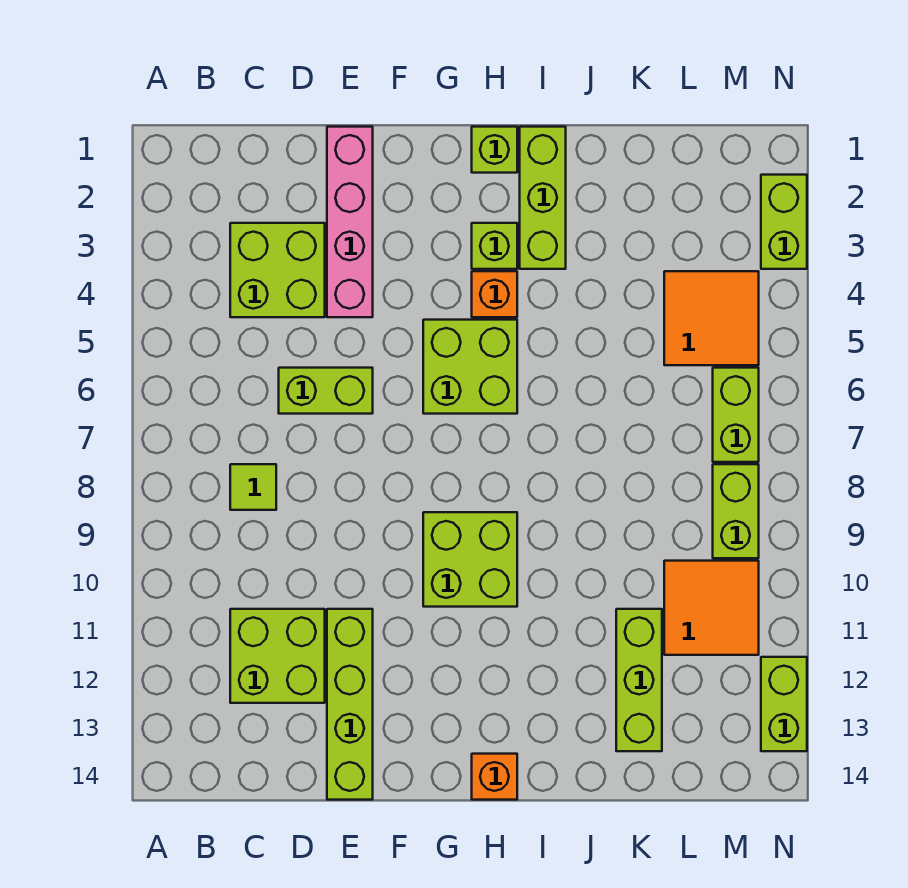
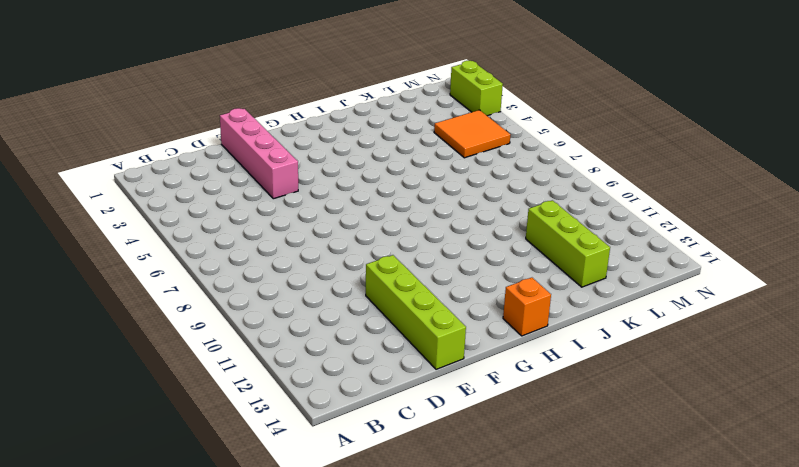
none -> lime 2x2 brick [230,223,325,317]
none -> lime 1x1 tile [230,464,276,510]
none -> lime 2x2 brick [230,609,325,703]

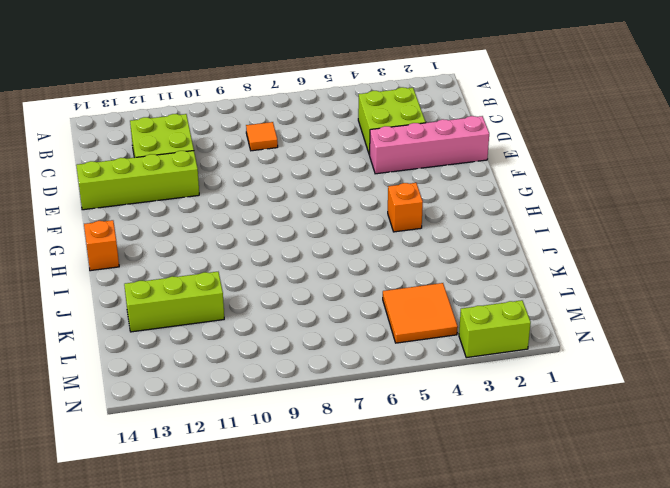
orange 1x1 tile [246,122,278,151] -> lime 1x1 tile [230,464,276,510]
none -> lime 1x2 brick [279,368,373,414]
none -> lime 2x2 brick [423,320,517,414]
none -> lime 2x2 brick [423,512,517,607]

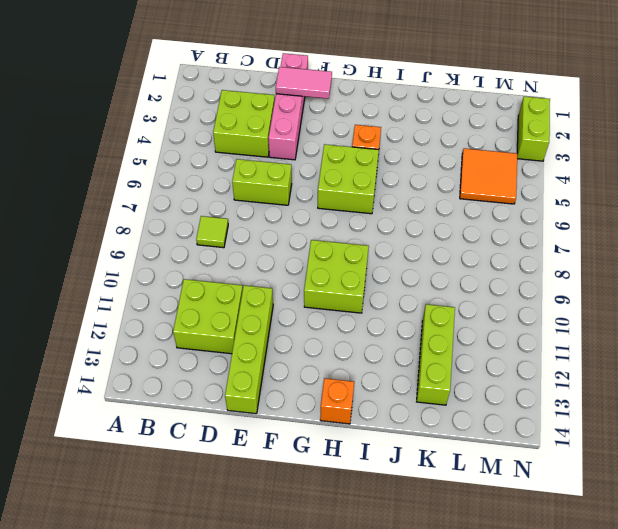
pink 1x2 tile [276,67,332,99] -> none
none -> lime 1x1 brick [472,127,517,173]
none -> lime 1x1 brick [472,223,517,269]
none -> lime 1x3 brick [520,127,566,269]

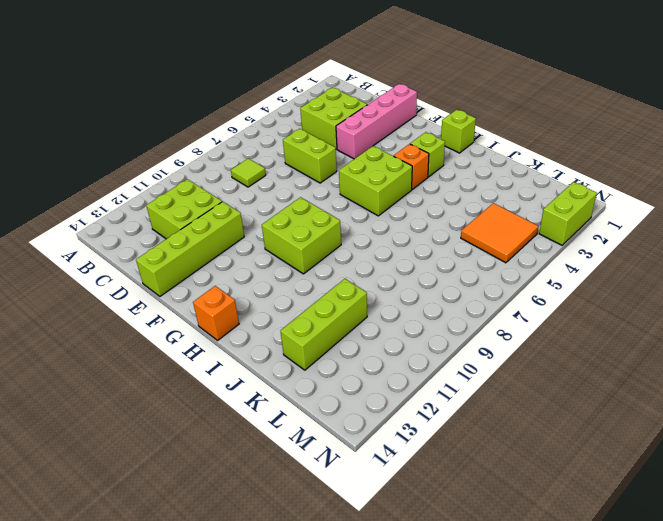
none -> lime 1x3 brick [520,127,566,269]
none -> orange 2x2 tile [664,561,759,655]
none -> lime 1x2 brick [713,368,759,462]

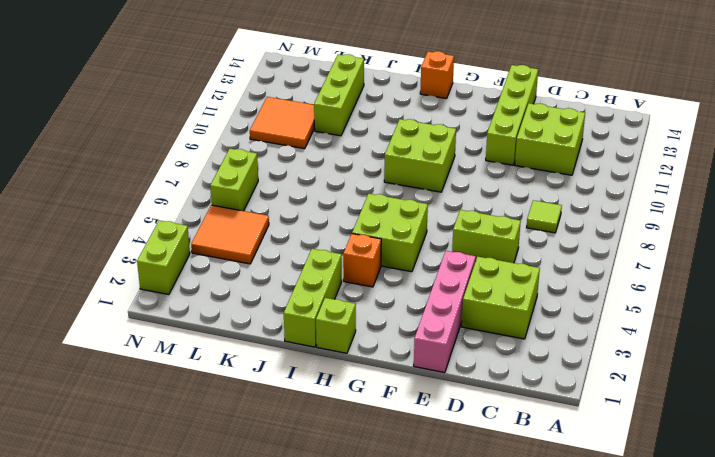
none -> lime 1x1 brick [472,223,517,269]
none -> lime 1x2 brick [713,464,759,558]
none -> lime 1x2 brick [761,657,807,751]

